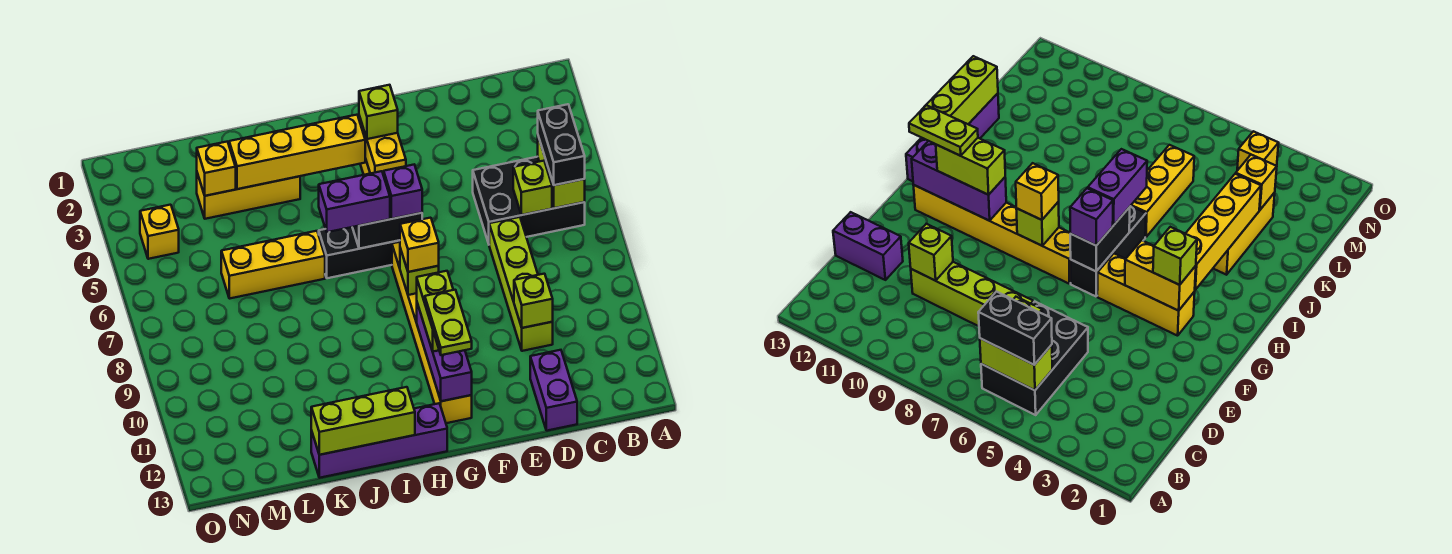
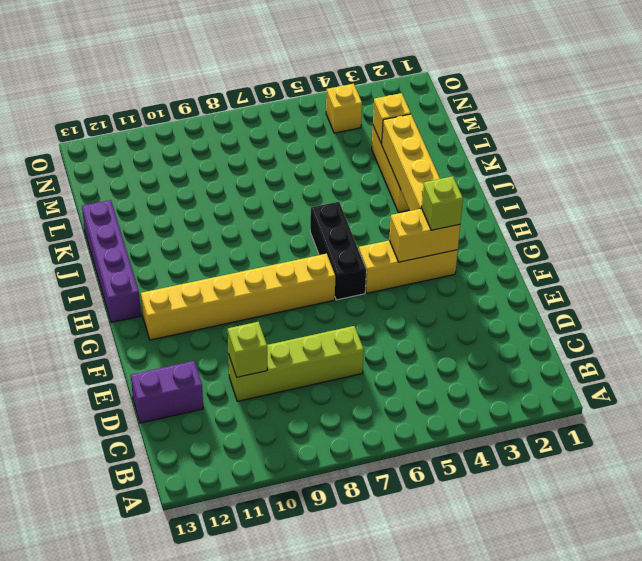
none -> black 2x3 brick [473,157,585,243]
none -> yellow 1x3 brick [221,231,325,299]
none -> lime 1x2 brick [538,136,585,208]

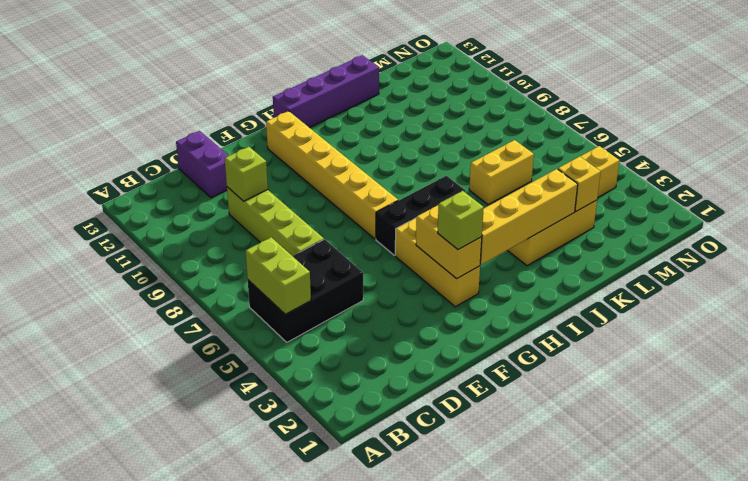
yellow 1x2 brick [469,140,534,205] -> yellow 1x3 brick [221,231,325,299]
none -> lime 1x1 brick [513,161,552,215]
none -> black 1x2 brick [352,213,422,249]
none -> lime 1x1 brick [400,248,439,295]

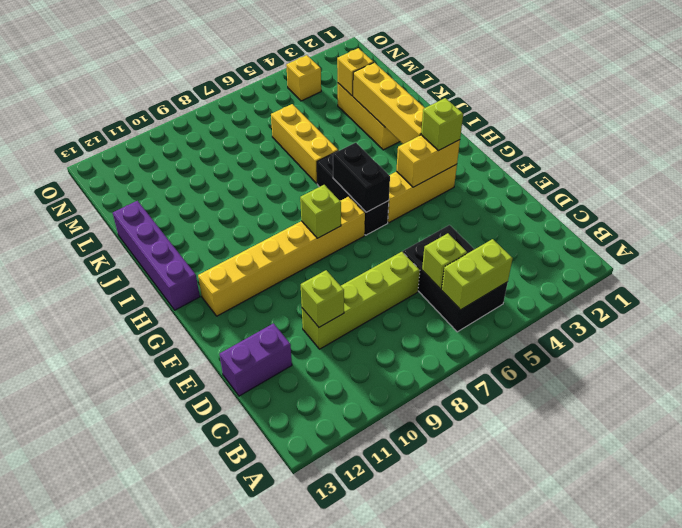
none -> purple 1x3 brick [417,303,472,401]
none -> lime 1x3 brick [311,387,415,455]
none -> black 1x2 brick [538,104,585,185]

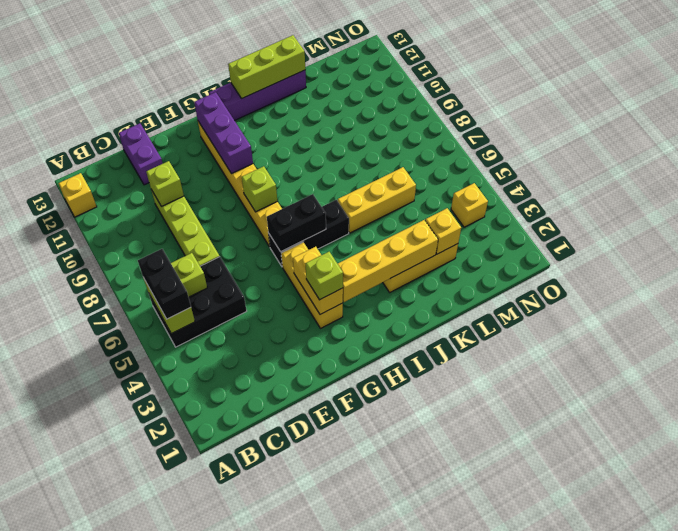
yellow 1x1 brick [58,173,97,217] -> yellow 1x1 brick moved to [400,218,439,272]
none -> purple 1x1 brick [384,165,422,219]
none -> lime 1x2 brick [417,271,453,352]
none -> purple 1x2 brick [319,171,390,232]

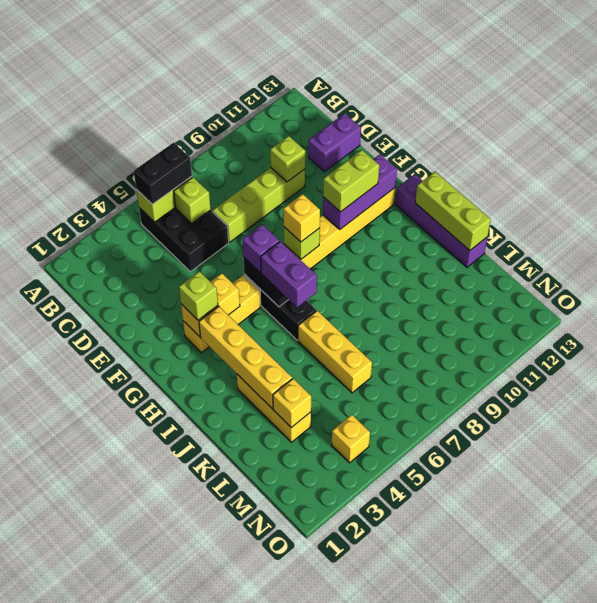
none -> lime 1x2 plate [425,290,472,355]

